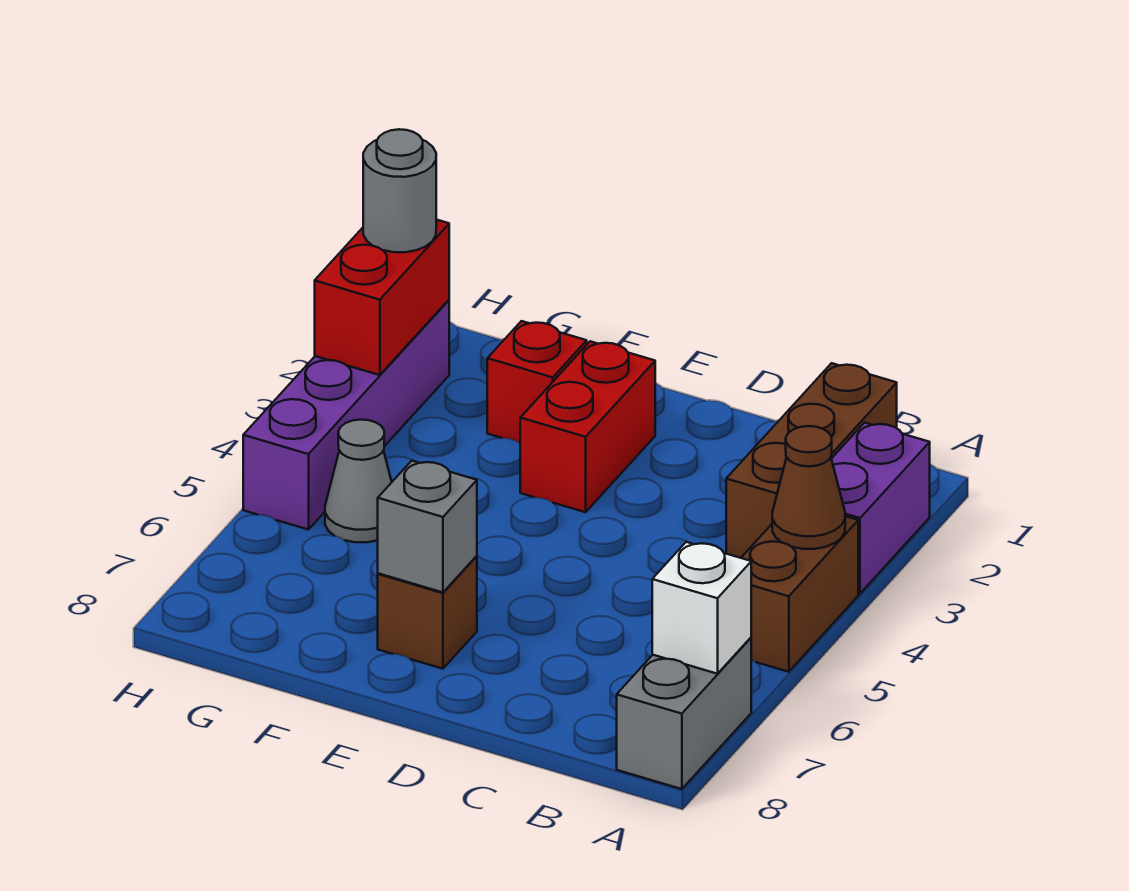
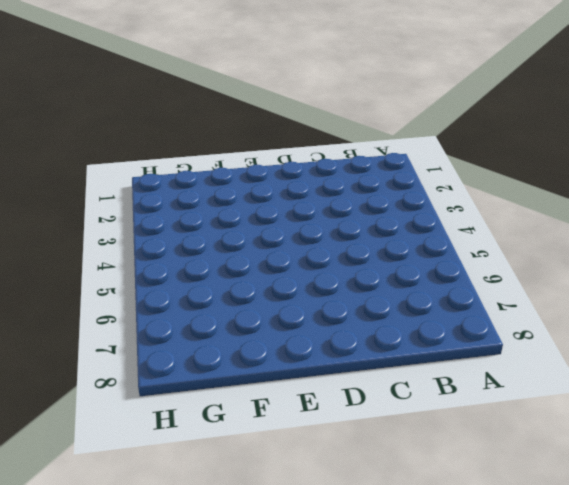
none -> purple 1x2 brick [832,423,930,594]
none -> brown 1x2 brick [741,516,858,672]
none -> grey 1x2 brick [617,638,751,789]

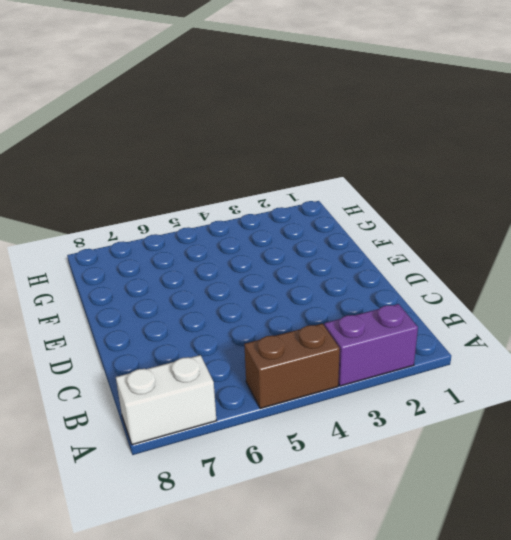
white 1x2 brick [116,355,216,445] -> grey 1x2 brick [617,638,751,789]
none -> brown 1x3 brick [726,363,897,558]
none -> red 1x2 brick [520,341,655,512]
none -> brown 1x1 brick [378,556,477,669]

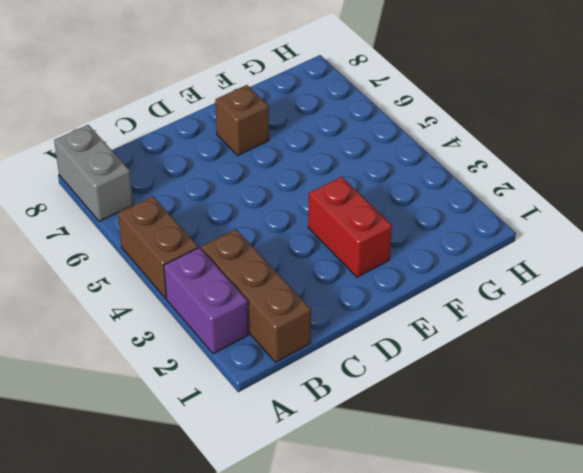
none -> red 1x1 brick [487,321,587,443]
none -> grey 1x1 cone [325,420,392,542]
none -> purple 1x4 brick [243,300,449,530]

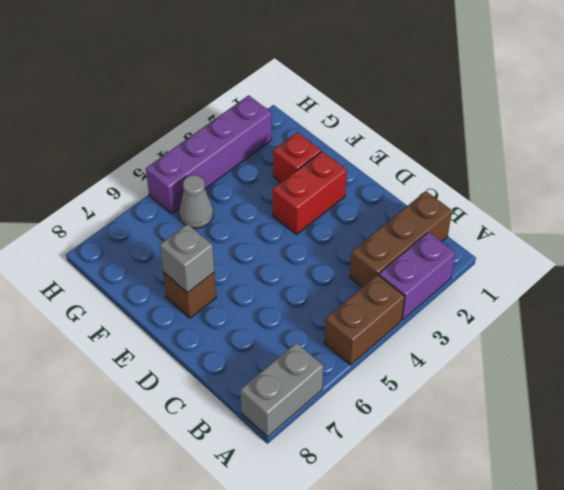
none -> brown 1x1 cone [772,426,845,549]
none -> white 1x1 brick [652,542,751,674]
none -> red 1x2 brick [315,220,449,375]

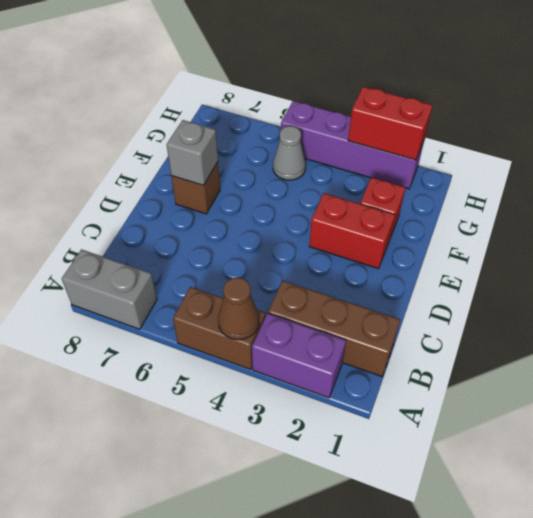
none -> white 1x1 brick [652,542,751,674]
none -> grey 1x1 round brick [363,129,436,252]

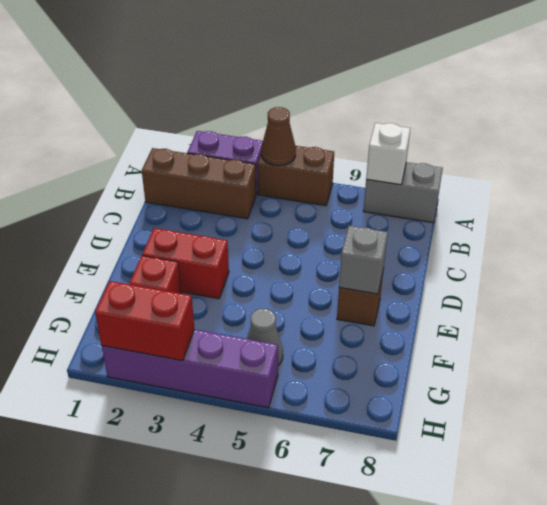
none -> grey 1x1 round brick [363,129,436,252]

